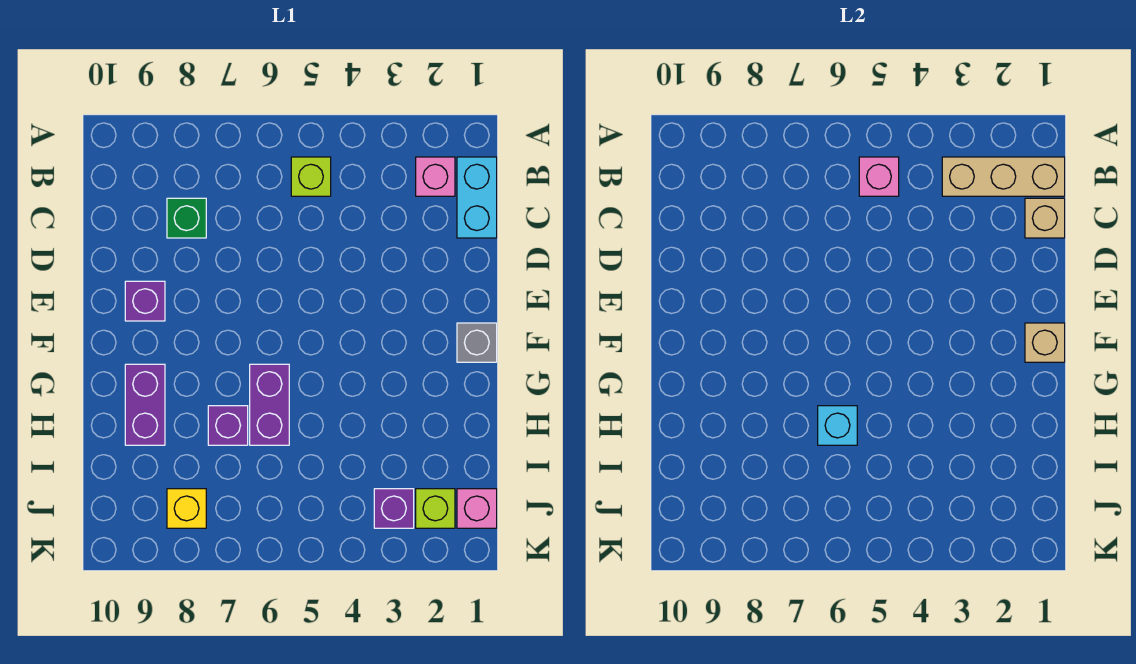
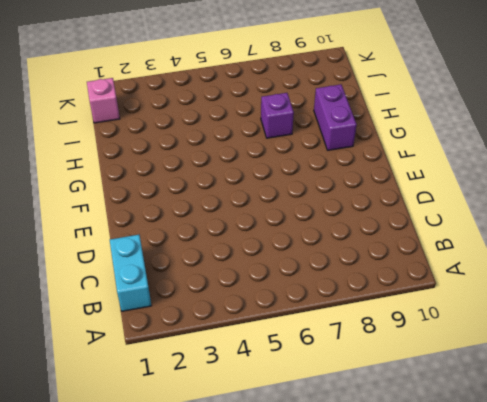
none -> pink 1x1 brick [416,157,455,196]
none -> lime 1x1 brick [291,157,331,196]
none -> green 1x1 brick [167,198,206,238]

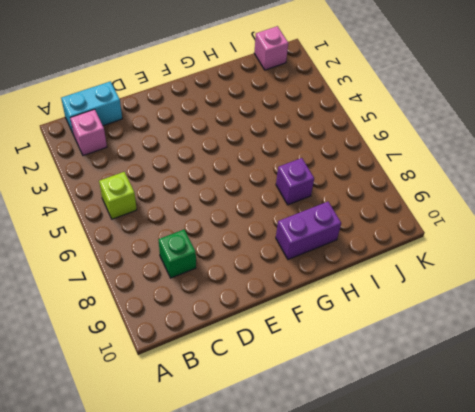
none -> purple 1x1 brick [125,281,165,321]
none -> grey 1x1 brick [457,323,497,362]
none -> purple 1x2 brick [250,364,289,445]

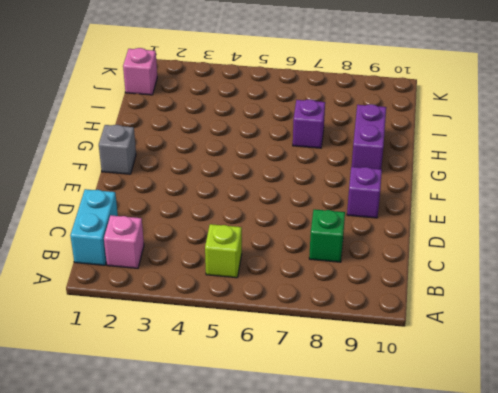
none -> purple 1x2 brick [250,364,289,445]
none -> lime 1x1 brick [416,489,455,528]
none -> purple 1x1 brick [374,489,414,528]

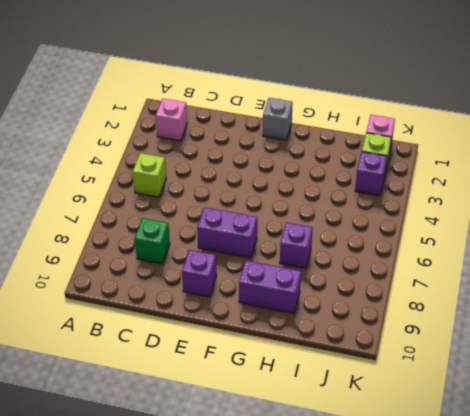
purple 1x2 brick [197,207,257,258] -> purple 1x2 brick moved to [250,364,289,445]
none -> cyan 1x2 brick [457,157,497,238]
none -> yellow 1x1 brick [167,489,206,528]
none -> tan 1x3 brick [942,157,1065,196]

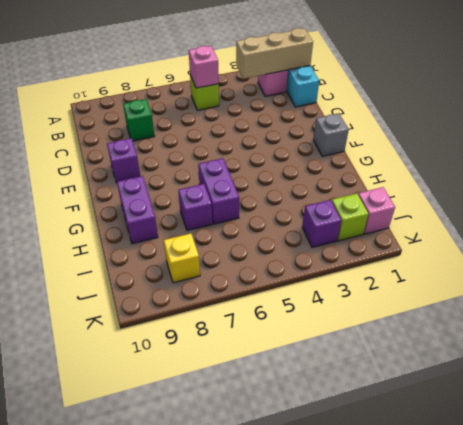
none -> tan 1x1 brick [1025,198,1065,238]
none -> tan 1x1 brick [1025,323,1065,362]
none -> cyan 1x1 brick [818,406,857,445]

